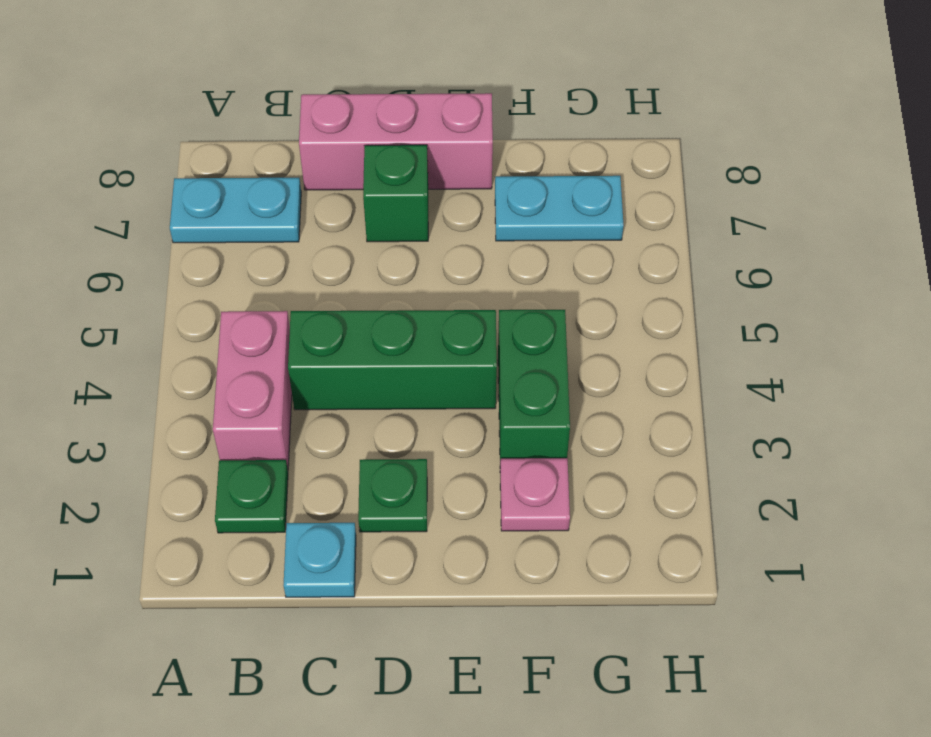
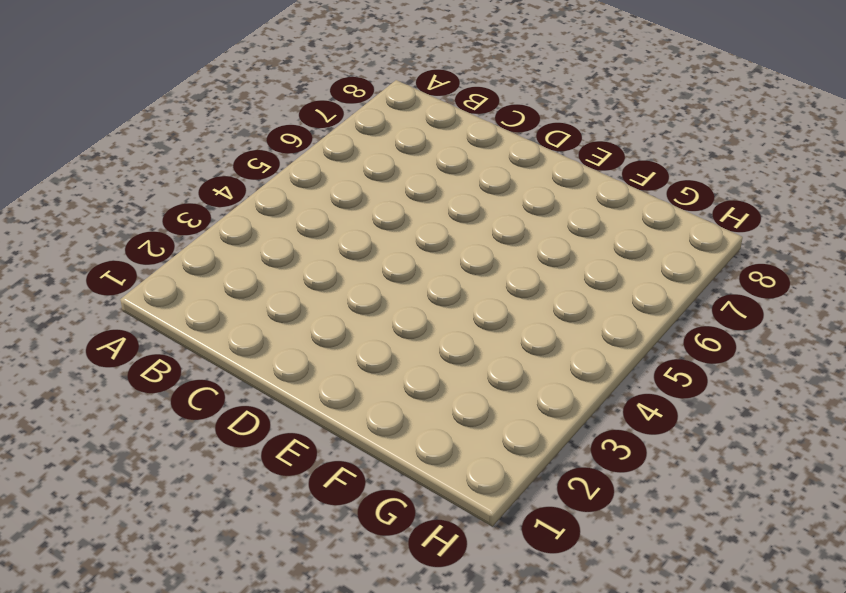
none -> cyan 1x2 plate [170,178,301,243]
none -> green 1x1 plate [215,460,288,533]

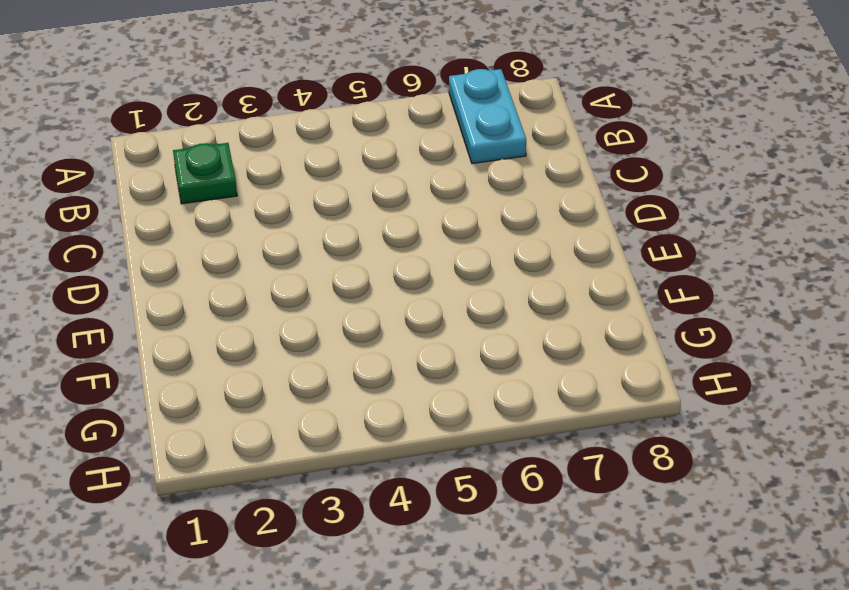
none -> pink 1x2 brick [213,311,292,469]
none -> cyan 1x1 plate [283,523,356,597]

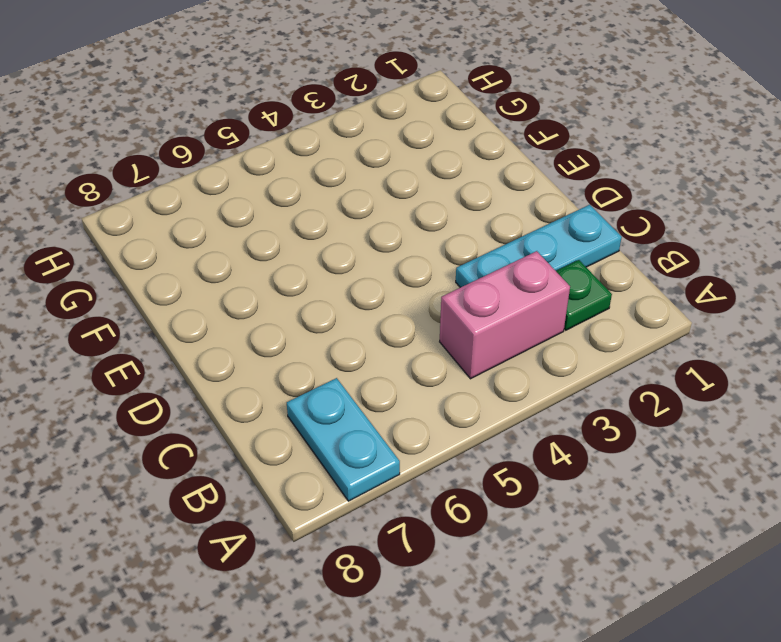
cyan 1x3 plate [456,205,622,288] -> cyan 1x1 plate [283,523,356,597]
none -> green 1x3 brick [288,310,497,410]
none -> pink 1x3 brick [299,93,493,190]

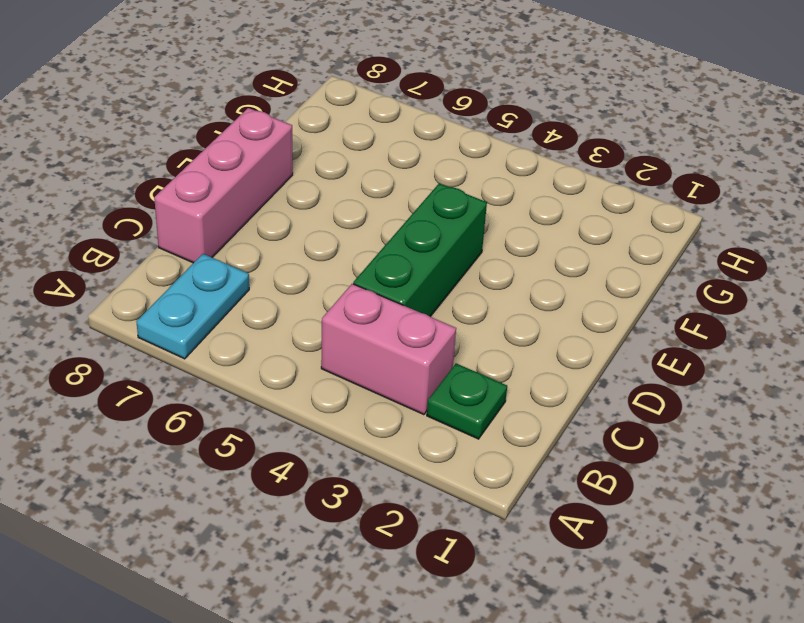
none -> cyan 1x1 plate [283,523,356,597]
none -> green 1x1 plate [358,459,427,532]

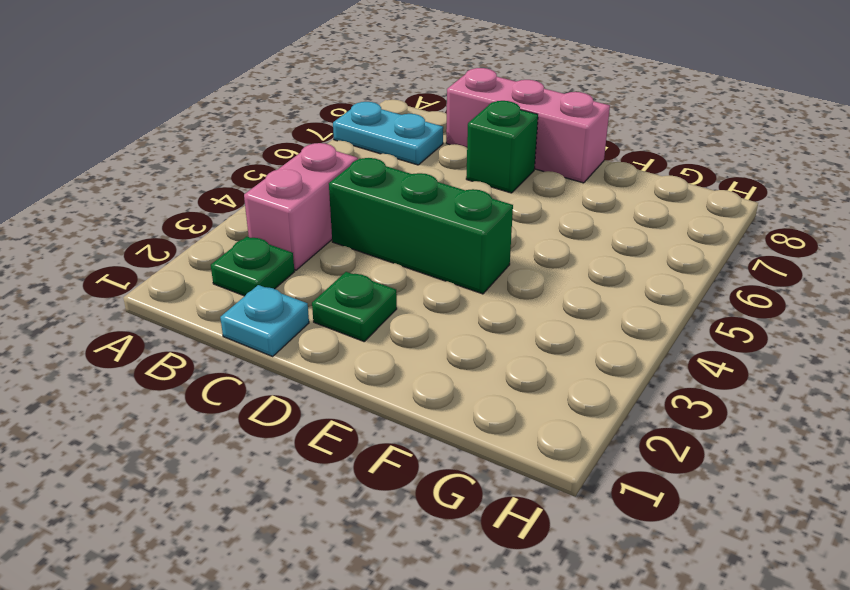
none -> pink 1x1 plate [500,458,570,531]
none -> green 1x2 brick [498,310,570,461]

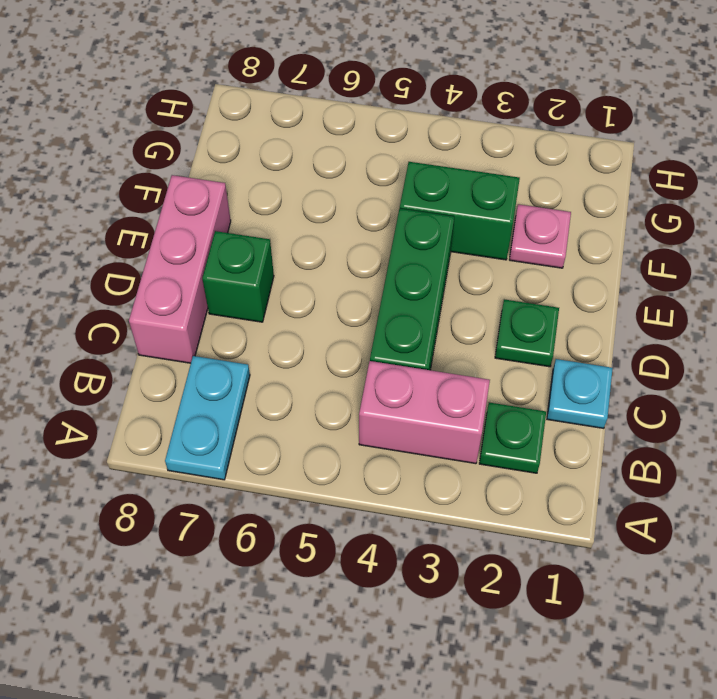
none -> cyan 1x2 plate [495,176,624,241]

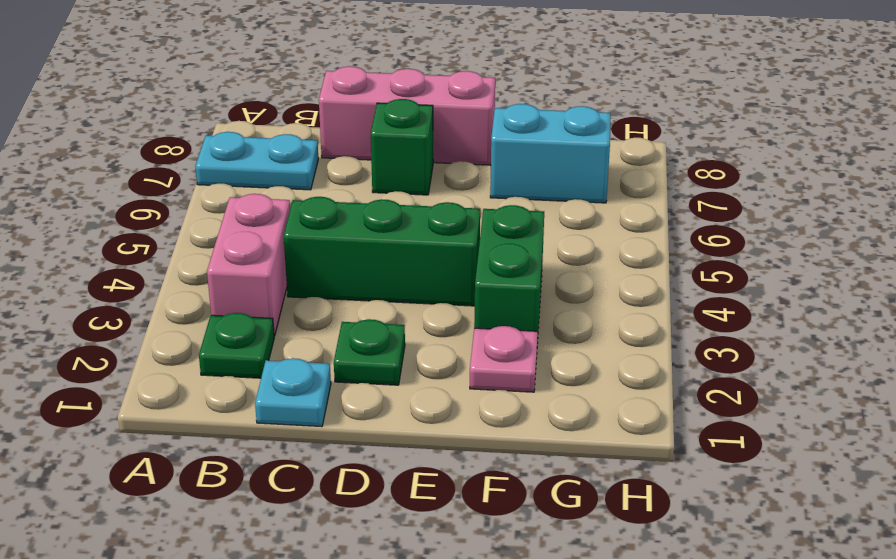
cyan 1x2 brick [490,104,611,203] -> cyan 1x2 plate [495,176,624,241]

